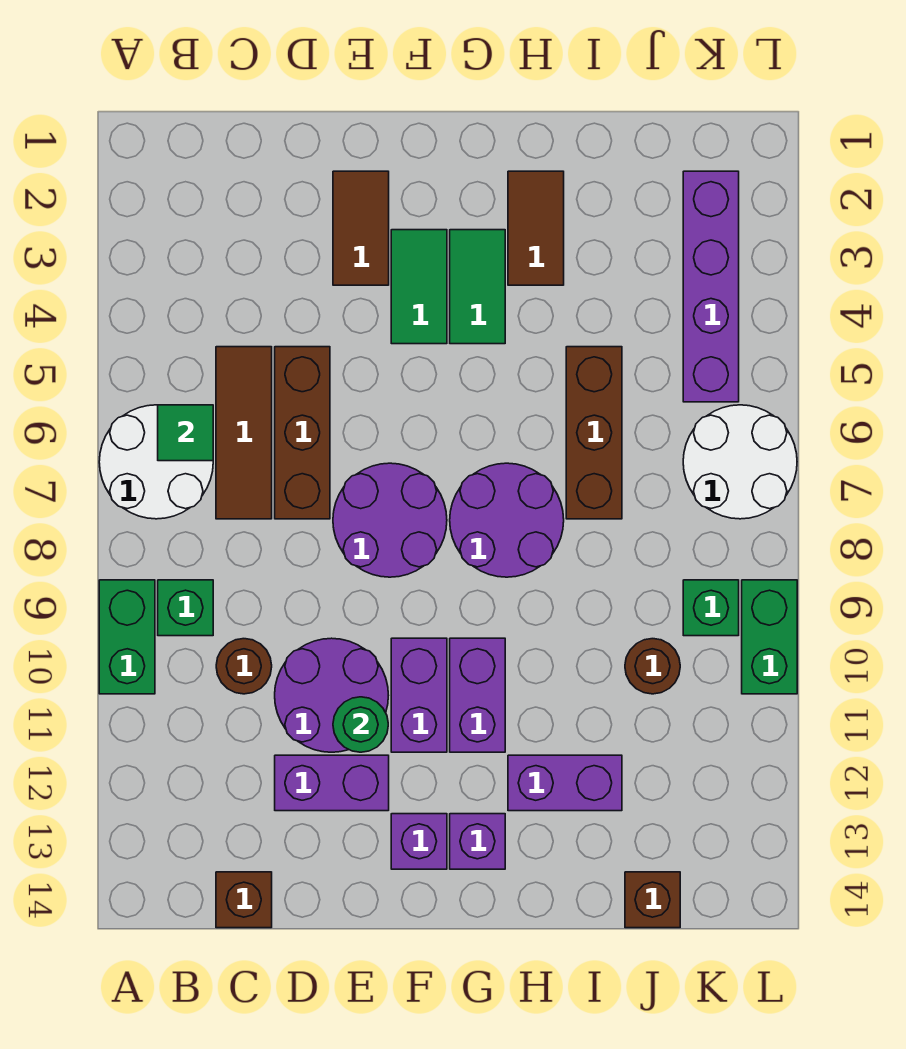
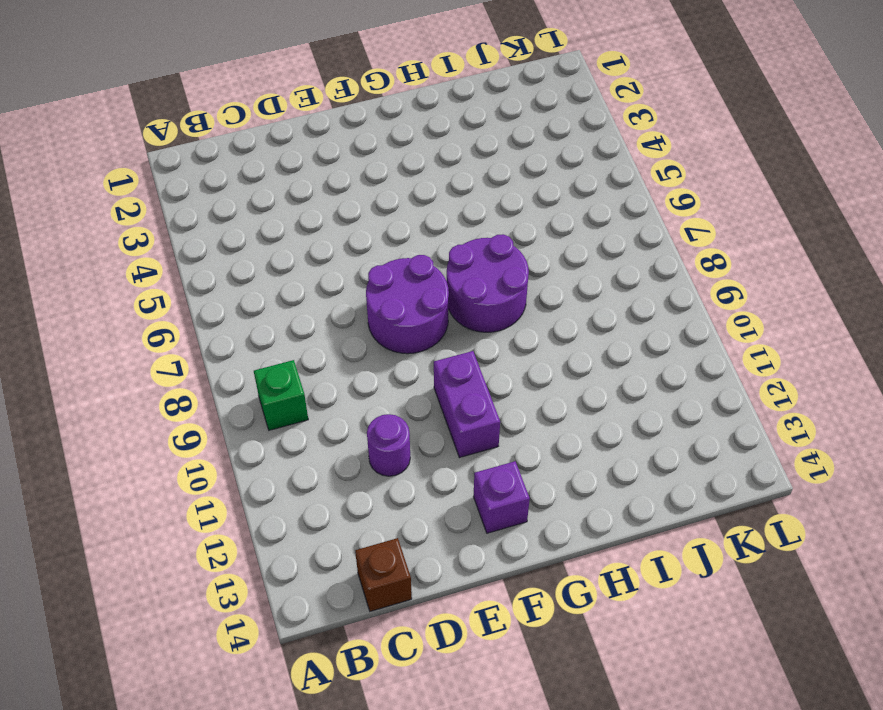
purple 1x1 round brick [367,414,410,476] -> purple 2x2 round brick [275,638,388,752]
none -> white 2x2 round brick [99,405,213,519]
none -> green 1x2 brick [99,580,155,694]
none -> brown 1x3 tile [216,347,272,519]

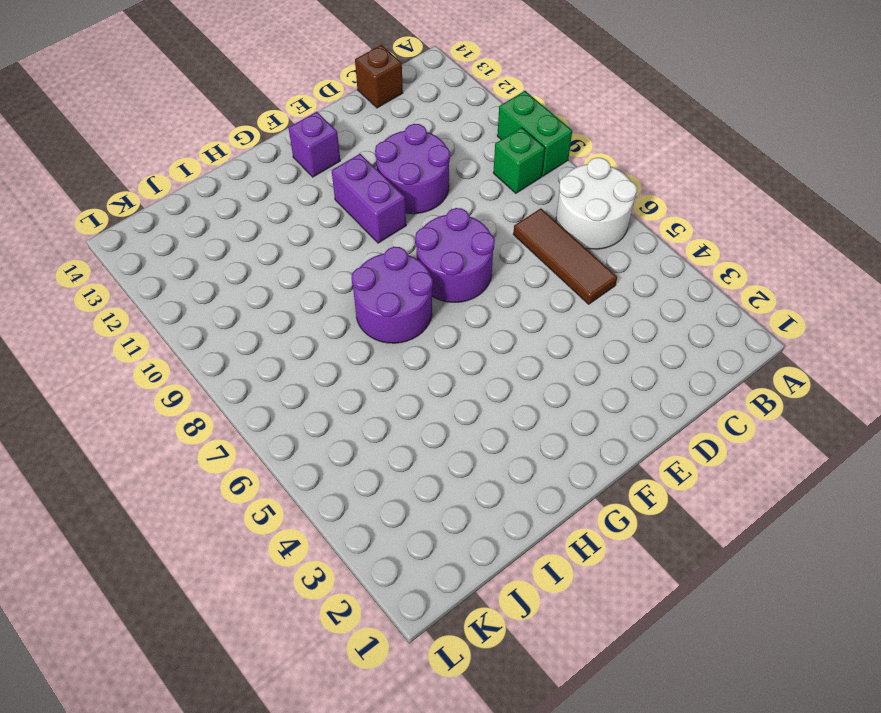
none -> brown 1x1 round brick [216,639,272,694]
none -> brown 1x3 brick [275,347,330,519]
none -> purple 1x2 brick [275,755,389,811]

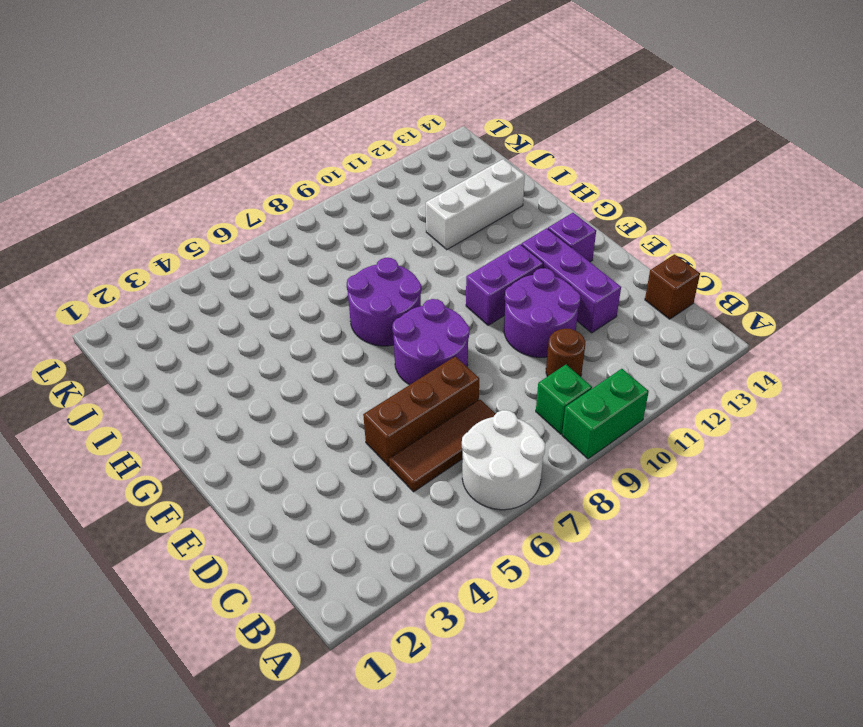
purple 1x3 brick [521,228,621,333] -> purple 1x2 brick [275,755,389,811]
white 1x3 brick [426,159,525,250] -> purple 1x2 brick [508,755,622,811]
none -> brown 1x2 tile [333,171,389,285]
none -> green 1x2 tile [391,230,447,344]
none -> green 1x2 tile [450,230,505,344]

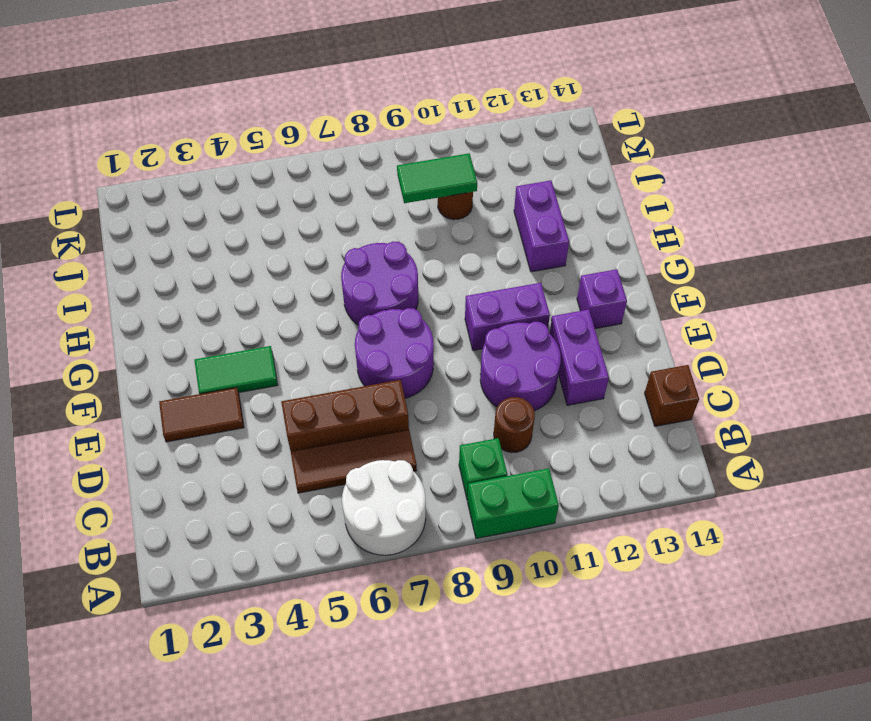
green 1x2 tile [397,153,477,203] -> green 1x2 tile moved to [450,230,505,344]
none -> purple 1x2 brick [450,638,505,752]
none -> purple 1x1 brick [450,814,505,869]
none -> brown 1x2 tile [508,171,564,285]

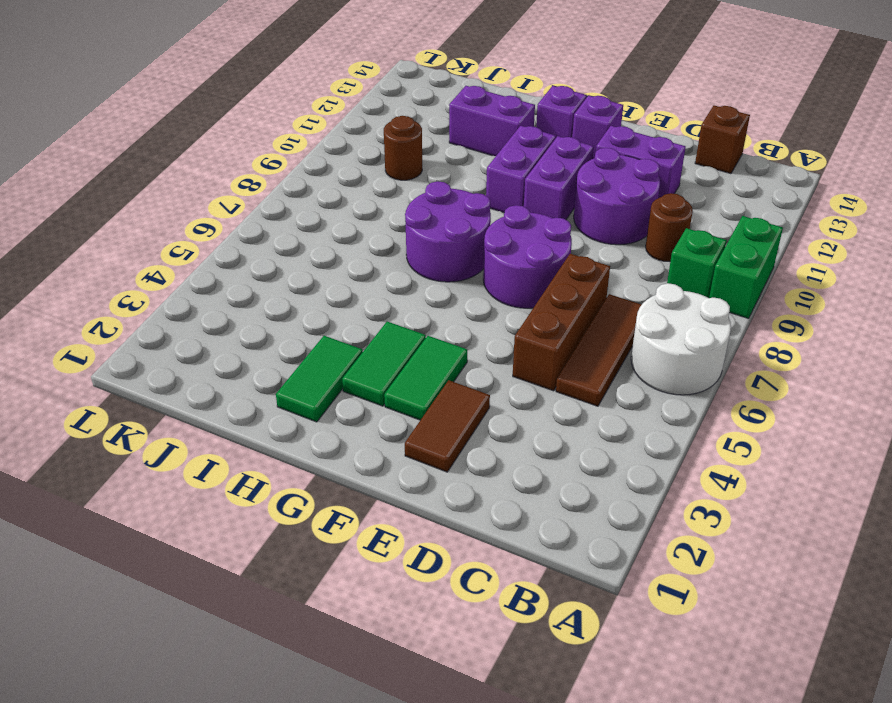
green 1x2 tile [276,336,363,422] -> brown 1x2 tile [508,171,564,285]
none -> brown 1x3 brick [566,347,622,519]
none -> brown 1x1 brick [625,872,680,928]
none -> purple 1x4 brick [683,171,739,402]

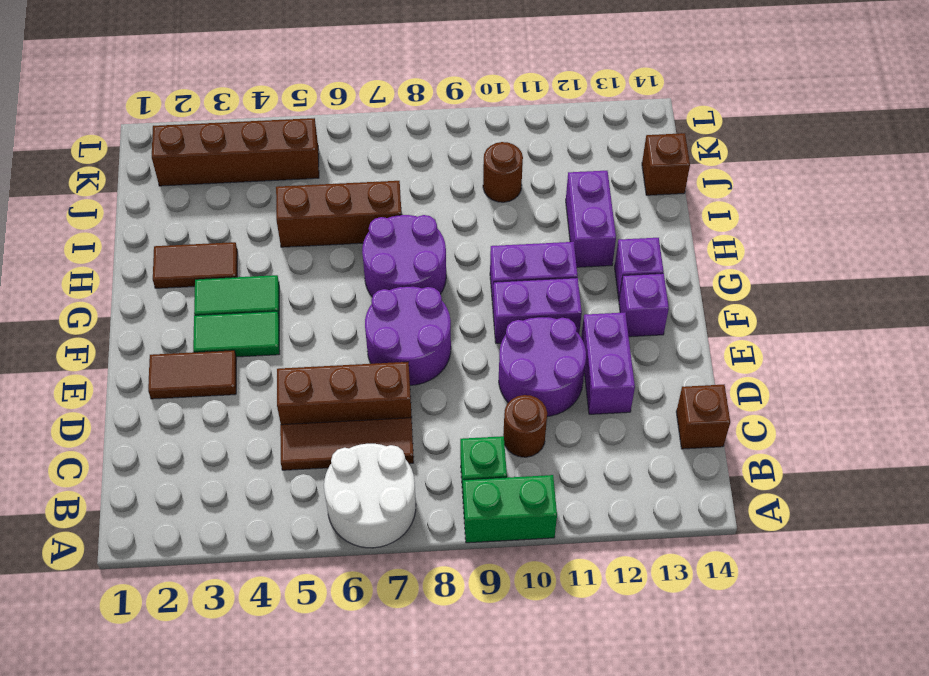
brown 1x4 brick [152,118,319,186] -> purple 1x4 brick [683,171,739,402]
none -> white 2x2 round brick [683,405,797,519]
none -> green 1x1 brick [683,580,739,636]
none -> green 1x2 brick [742,580,797,694]

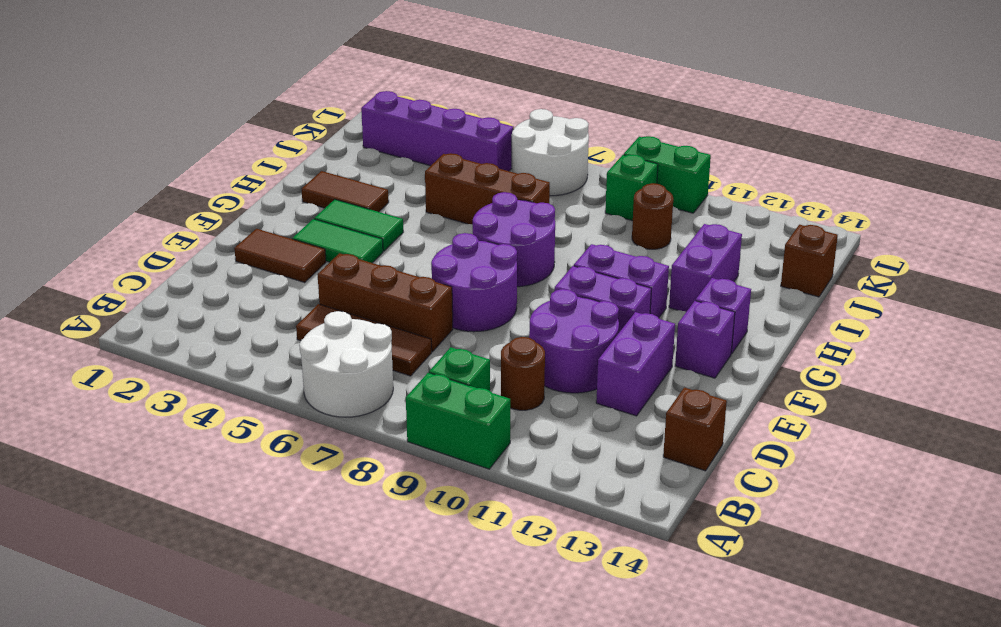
none -> green 1x1 tile [158,405,213,461]
none -> green 1x1 round brick [333,697,388,752]

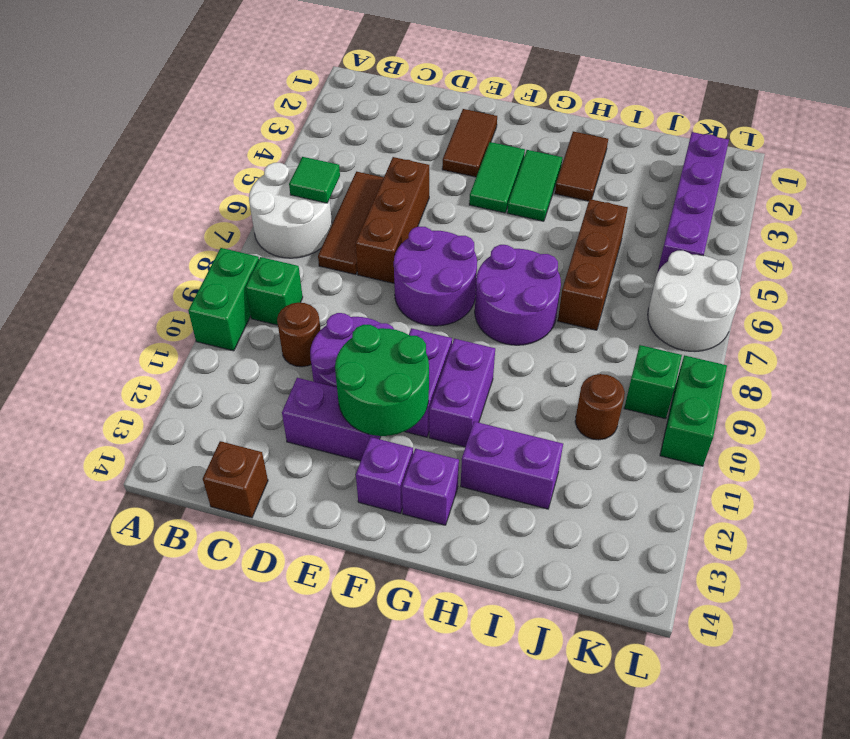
green 2x2 round brick [335,325,429,436] -> green 1x1 round brick [333,697,388,752]
none -> brown 1x1 brick [625,872,680,928]

